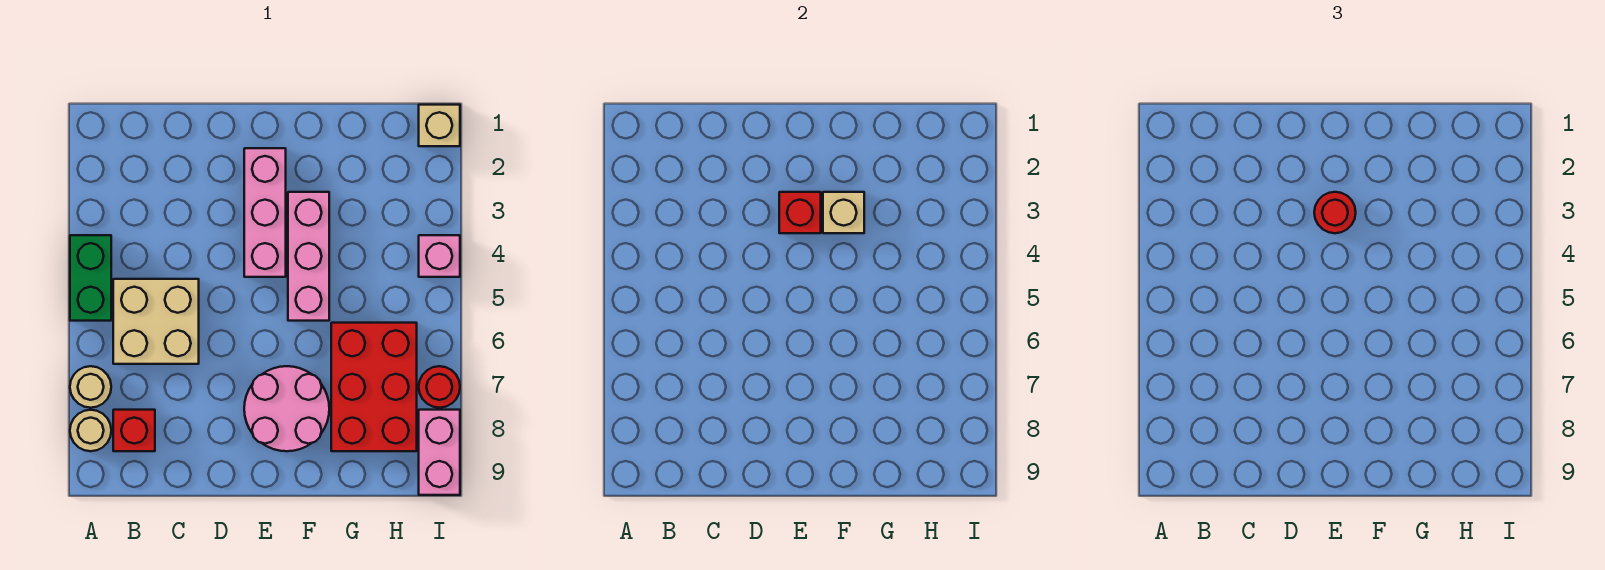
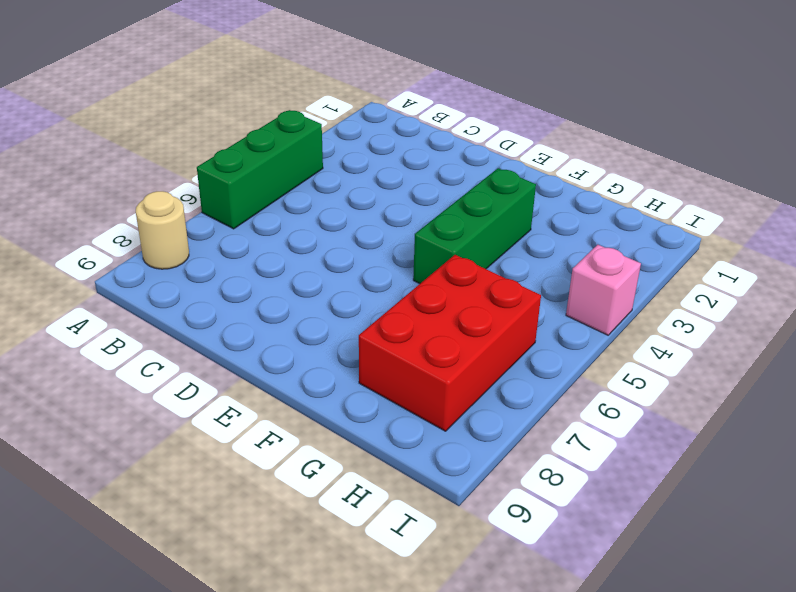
green 1x3 brick [197,110,323,229] -> green 1x2 brick [70,235,111,321]
green 1x3 brick [413,168,536,284] -> pink 1x3 brick [288,192,329,321]
none -> tan 1x1 round brick [70,366,111,408]
none -> tan 2x2 brick [113,279,199,364]
none -> red 1x1 brick [113,410,155,451]

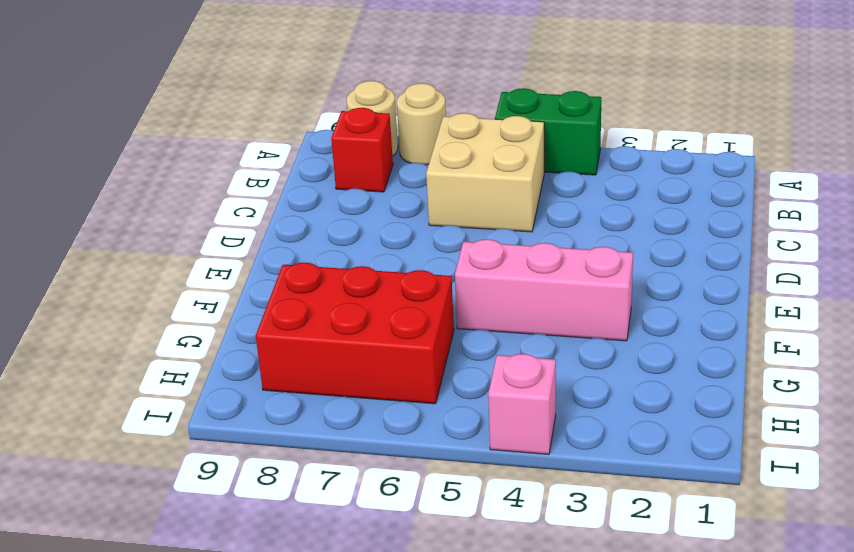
none -> pink 1x3 brick [244,148,286,277]
none -> pink 2x2 round brick [244,366,329,451]
none -> tan 1x1 brick [419,105,460,146]

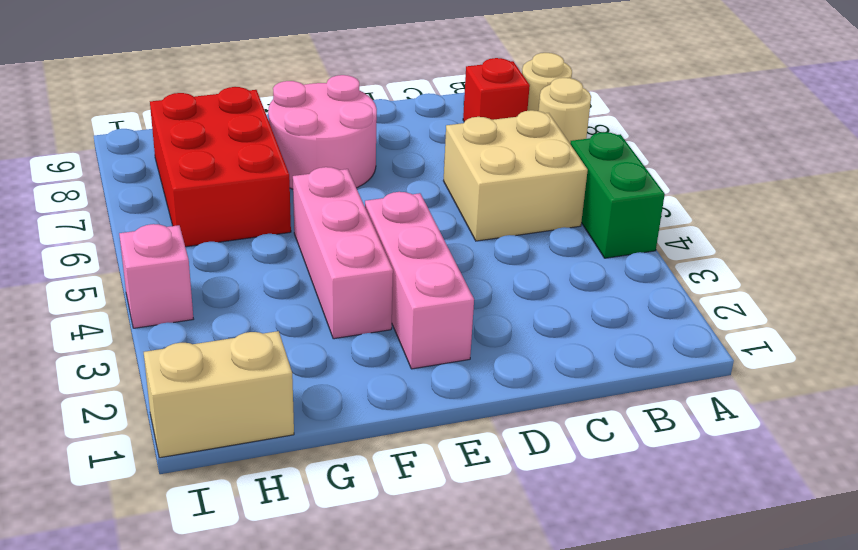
tan 1x2 brick [144,331,294,458] -> tan 1x1 brick [419,105,460,146]
none -> red 1x1 round brick [419,366,460,408]
none -> pink 1x2 brick [419,410,460,495]
none -> red 1x1 brick [779,192,821,233]

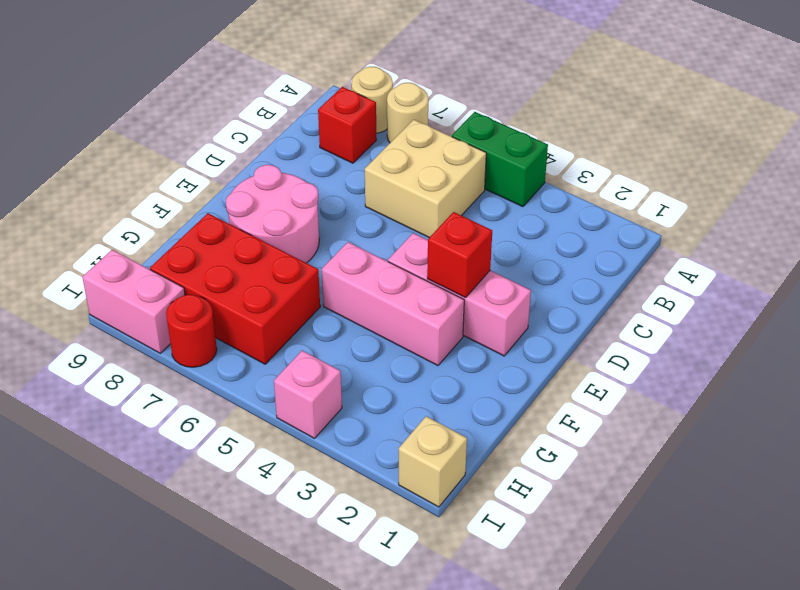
none -> tan 1x1 brick [823,192,864,233]
none -> red 1x1 round brick [1314,192,1356,233]

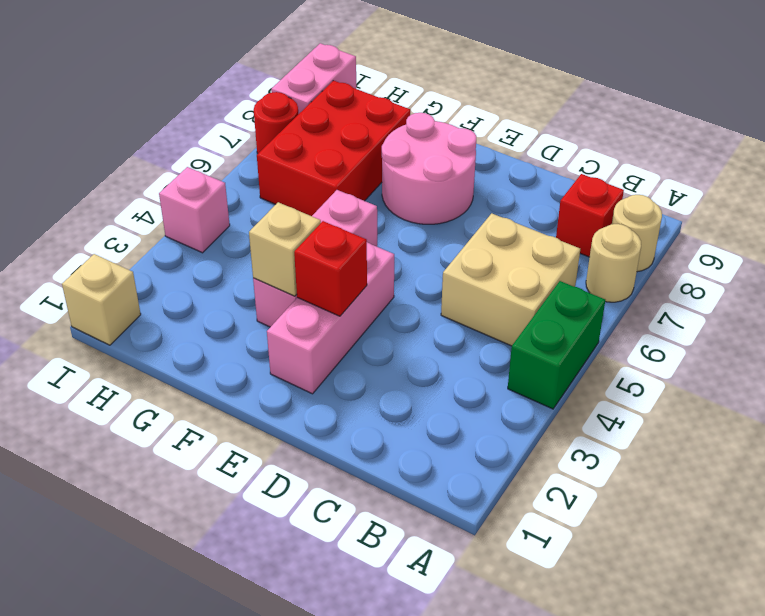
none -> red 1x1 round brick [1314,192,1356,233]

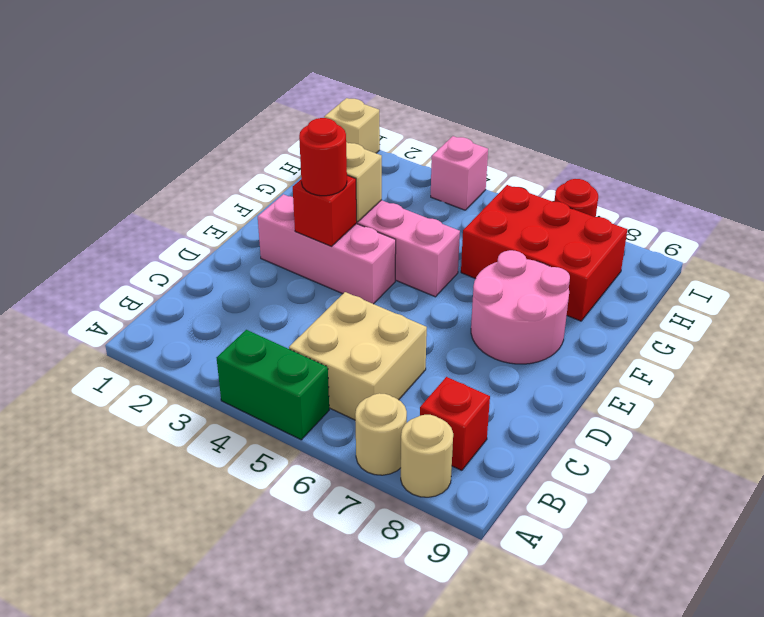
none -> pink 1x2 brick [419,410,460,495]

